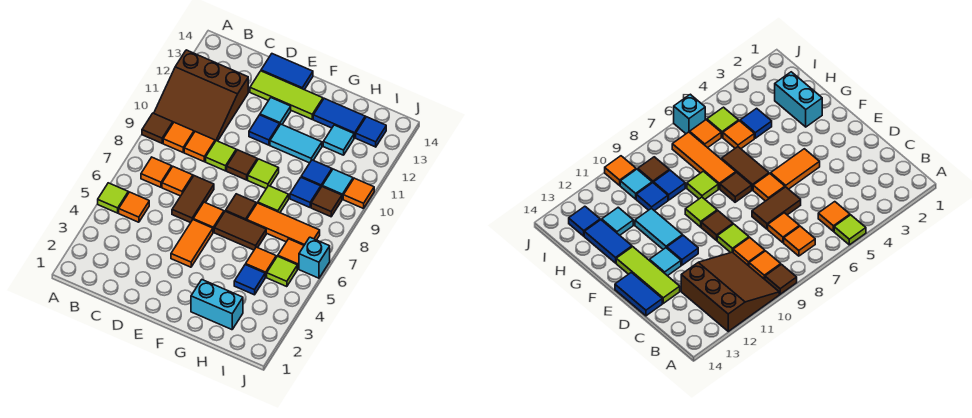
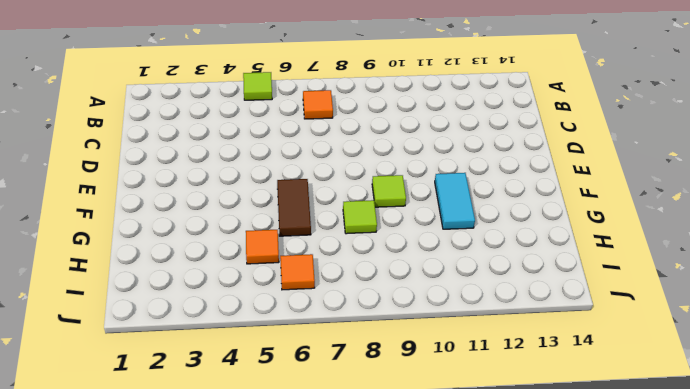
none -> brown 1x1 tile [142,113,173,143]
none -> brown 3x3 slope [154,50,248,141]
none -> orange 1x1 tile [119,192,149,222]
none -> orange 1x1 tile [163,122,194,152]

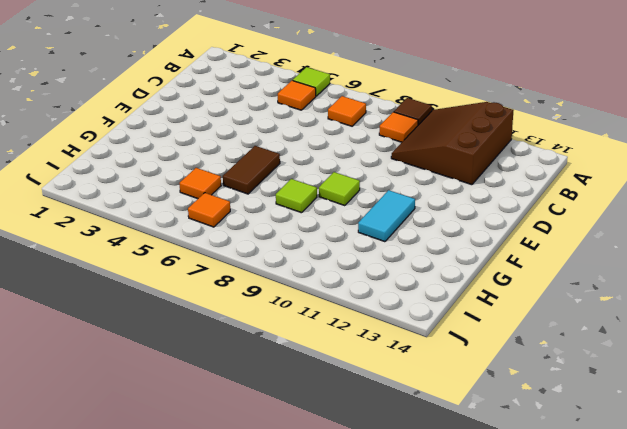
none -> orange 1x1 tile [162,167,193,196]
none -> orange 1x1 tile [184,132,215,162]
none -> brown 1x2 tile [172,176,214,223]
none -> lime 1x1 tile [206,141,236,171]

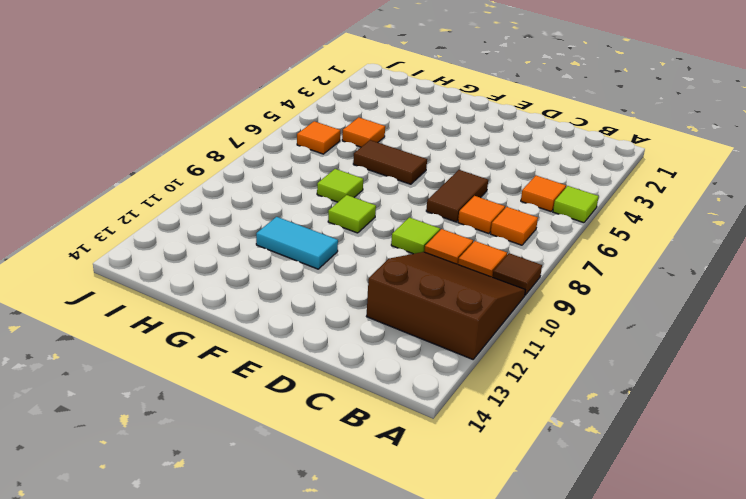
none -> lime 1x3 tile [250,71,323,119]
none -> blue 1x2 tile [261,54,313,90]
none -> orange 1x2 tile [171,220,213,267]
none -> orange 1x1 tile [193,202,224,232]

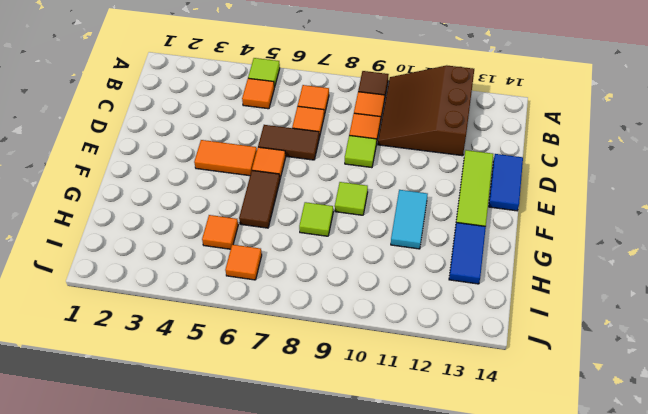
none -> brown 1x1 tile [227,150,257,180]
none -> blue 1x1 tile [249,115,280,145]
none -> cyan 1x1 tile [260,98,291,124]
none -> brown 1x1 tile [226,194,256,220]

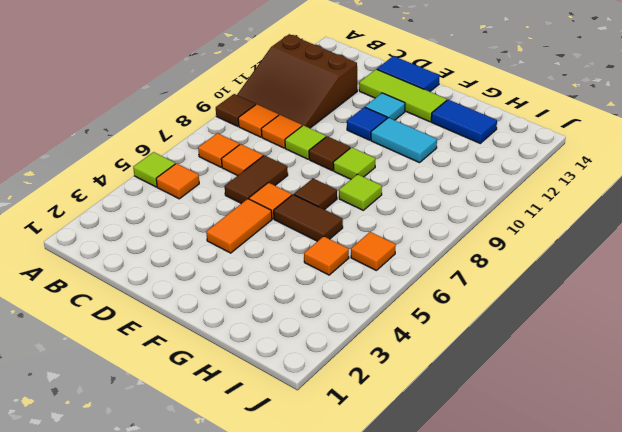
none -> cyan 1x2 brick [191,280,243,330]
none -> orange 1x3 tile [247,203,320,245]
none -> blue 1x1 tile [234,264,265,295]
none -> blue 1x1 tile [290,178,321,207]

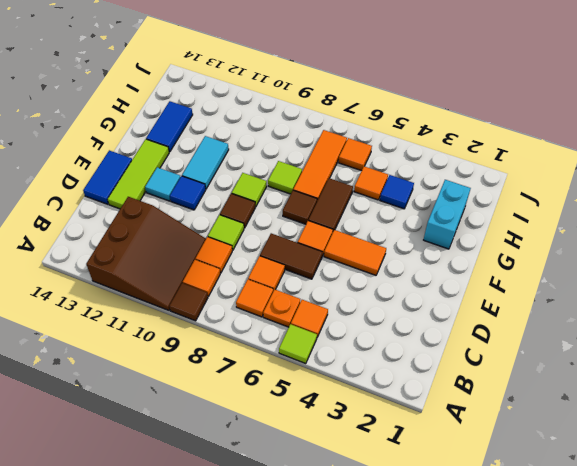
orange 1x1 plate [263,289,300,327] -> none
none -> blue 1x1 tile [290,178,321,207]
none -> blue 1x1 tile [301,160,332,187]
none -> cyan 1x1 tile [323,125,354,155]
none -> lime 1x1 tile [267,256,297,287]

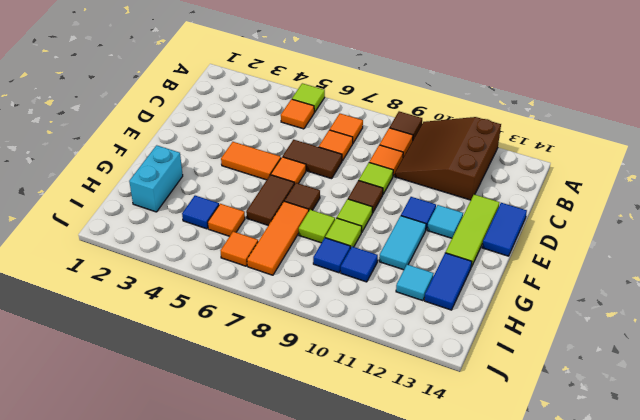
lime 1x1 tile [325,218,362,248] -> lime 1x1 tile moved to [267,256,297,287]
none -> brown 1x1 tile [311,187,342,217]
none -> cyan 1x1 tile [322,169,353,199]
none -> blue 1x1 tile [356,117,386,147]
none -> cyan 1x1 brick [299,237,330,278]

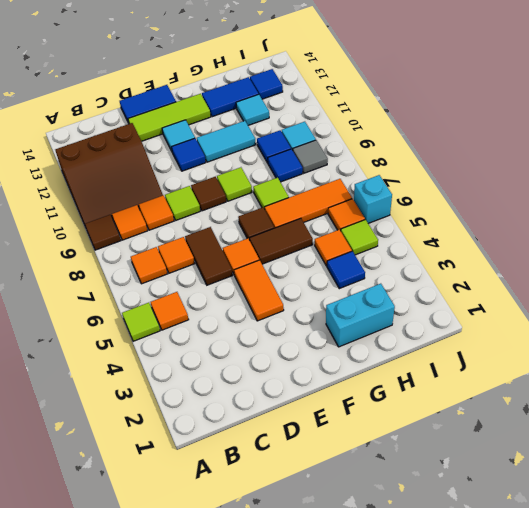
grey 1x1 tile [293,140,328,173] -> brown 1x1 tile [311,187,342,217]
none -> orange 1x1 tile [343,178,374,209]

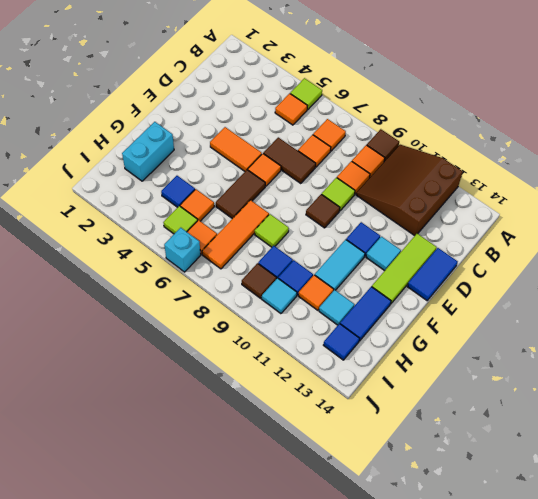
orange 1x1 tile [298,275,334,310] -> orange 1x1 tile moved to [343,178,374,209]
none -> brown 1x1 tile [226,194,256,220]
none -> lime 1x1 tile [248,159,279,188]

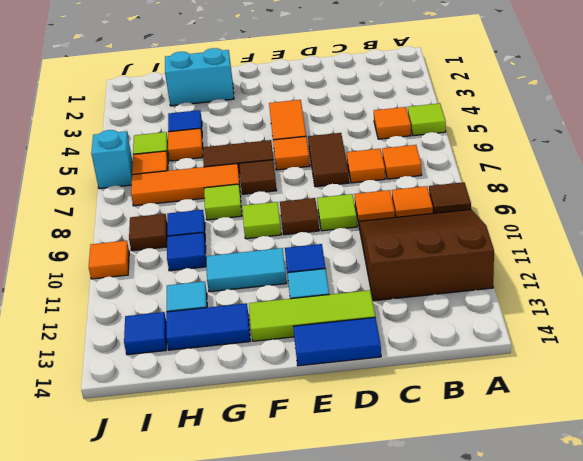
none -> cyan 1x1 tile [322,169,353,199]

